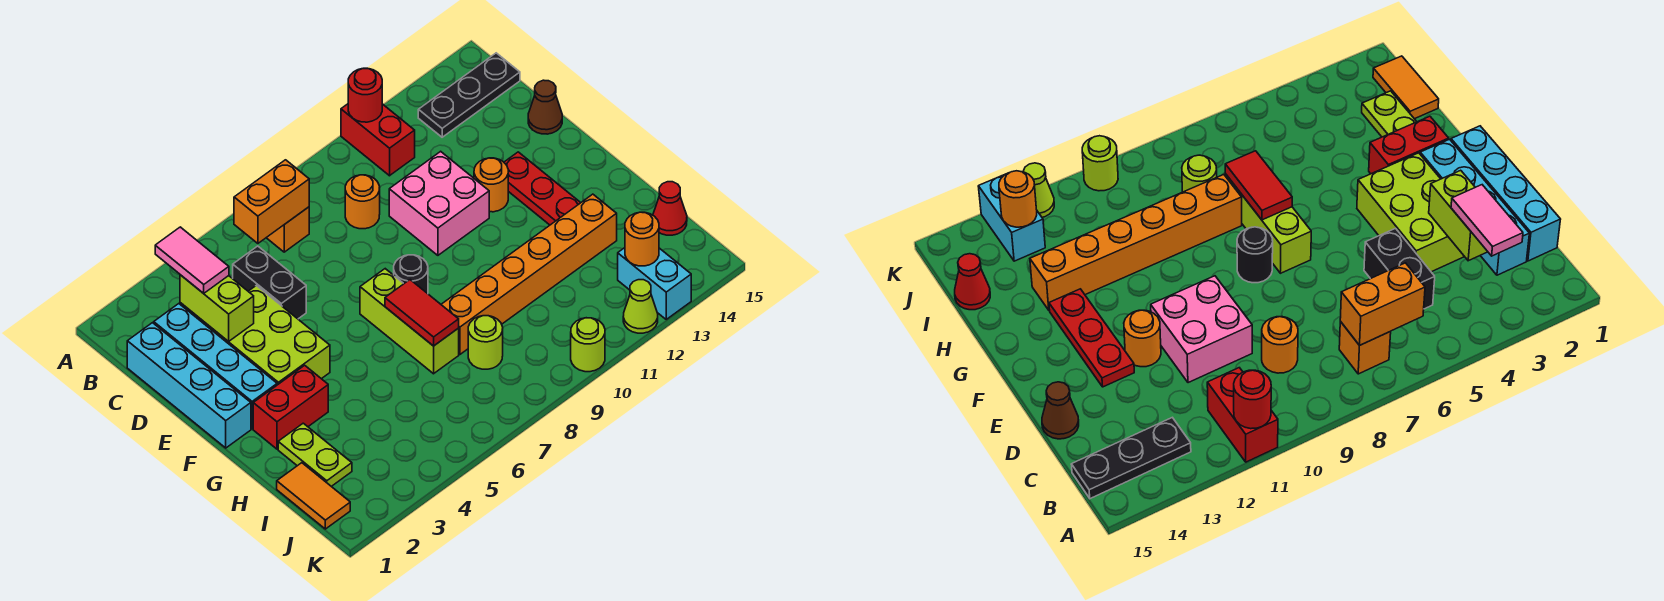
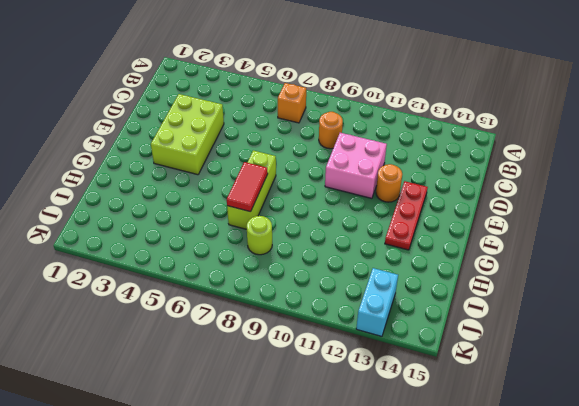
none -> red 1x2 brick [341,104,415,176]
none -> black 1x3 plate [418,53,520,137]
none -> cyan 1x4 brick [127,323,251,448]

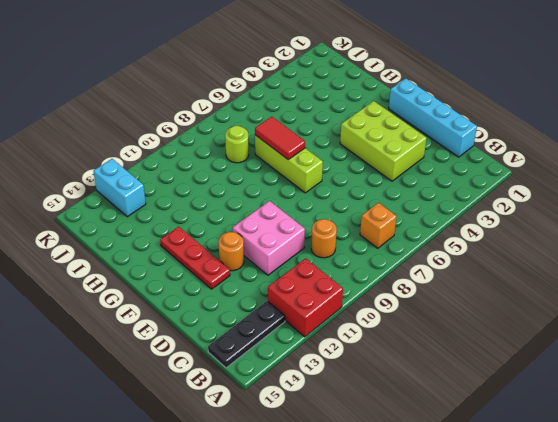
red 2x2 brick [268,258,343,337] -> red 1x2 brick [341,104,415,176]
none -> cyan 1x4 brick [154,304,277,429]
none -> black 1x2 brick [233,246,306,319]
none -> brown 1x1 cone [528,80,562,134]

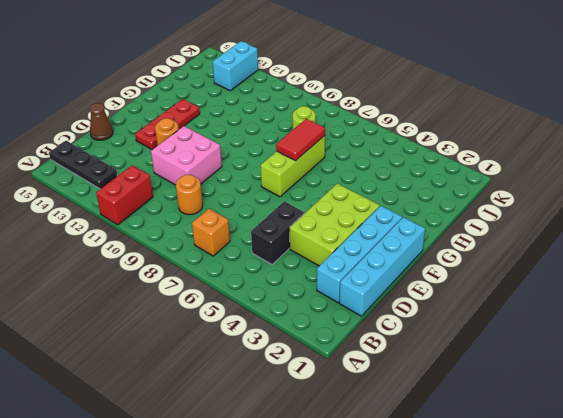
none -> black 1x1 round brick [394,255,428,294]
none -> red 1x2 brick [253,365,328,449]
none -> lime 1x2 plate [278,423,352,486]

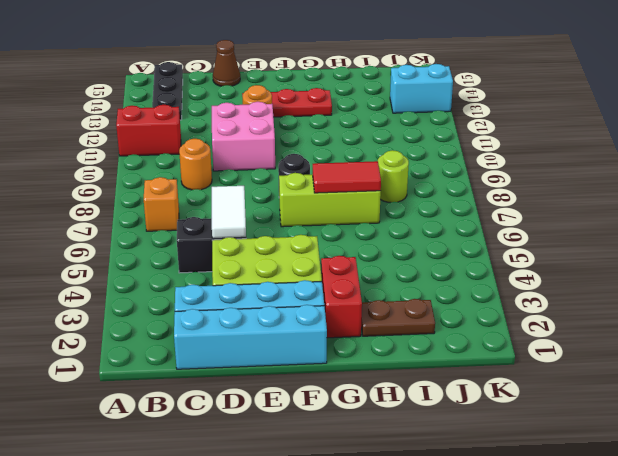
white 1x2 tile [212,186,246,239] -> none
brown 1x2 plate [361,299,435,336] -> lime 1x2 plate [278,423,352,486]
none -> orange 1x6 brick [441,194,617,354]
none -> orange 1x2 tile [277,463,350,529]
none -> red 1x1 cone [653,182,687,235]

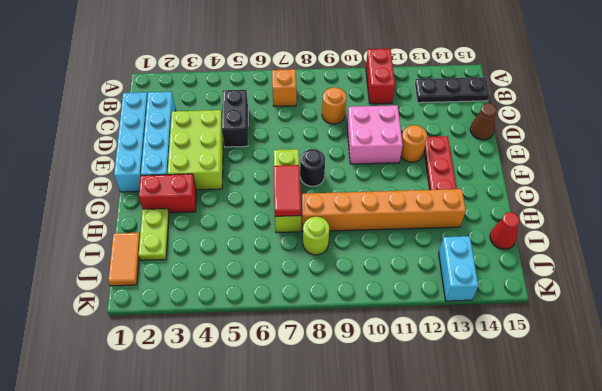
none -> lime 1x1 round brick [571,318,605,372]
none -> lime 1x1 cone [623,280,658,333]
none -> red 1x1 round brick [348,68,382,122]

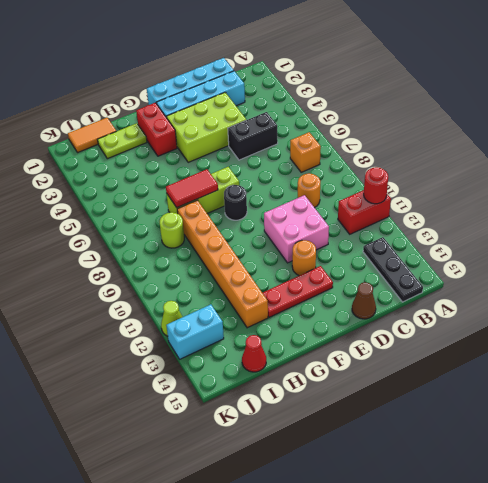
none -> lime 1x1 round brick [571,318,605,372]
none -> orange 1x2 brick [234,160,309,243]
none -> lime 1x2 brick [180,275,254,342]

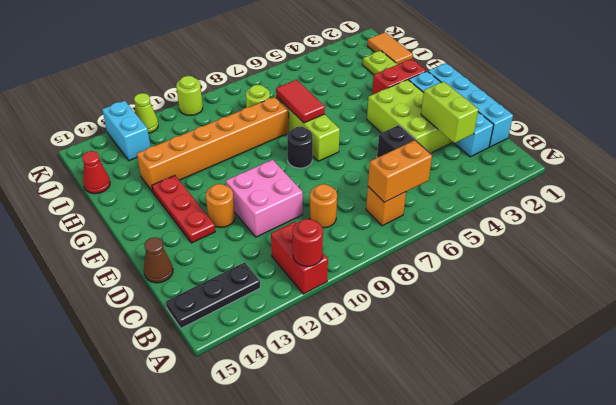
none -> orange 1x1 round brick [625,212,659,266]
none -> pink 1x2 tile [155,227,229,293]

